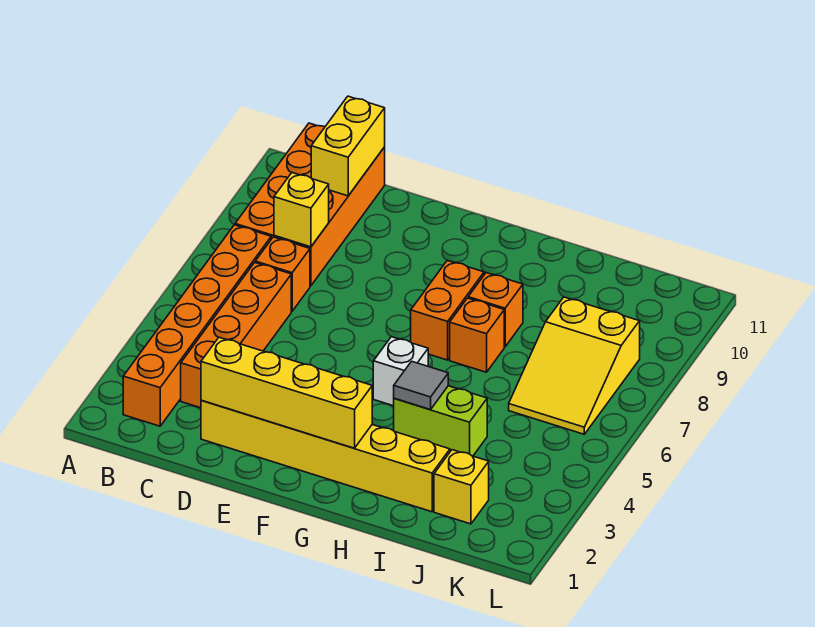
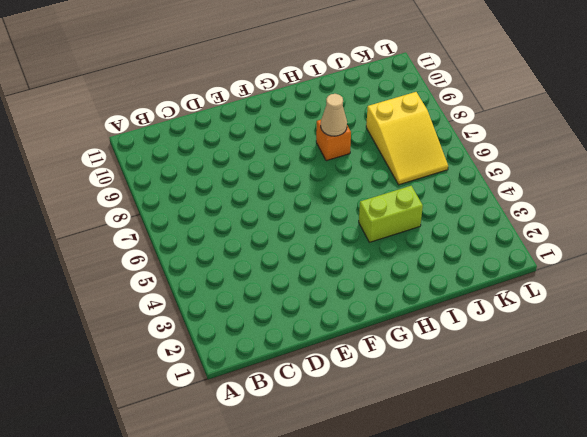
tan 1x1 cone [321,94,347,136] -> none
none -> orange 1x6 brick [123,225,271,426]
none -> orange 2x4 brick [235,123,385,286]
none -> orange 1x4 brick [181,262,291,408]

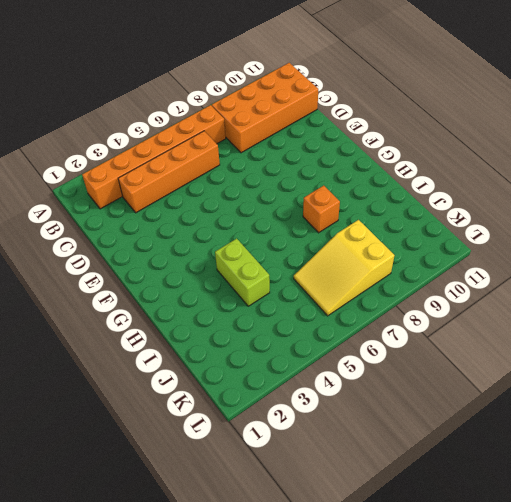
none -> orange 1x1 brick [255,237,310,311]
none -> yellow 1x6 brick [201,400,450,512]
none -> white 1x1 brick [373,337,428,406]

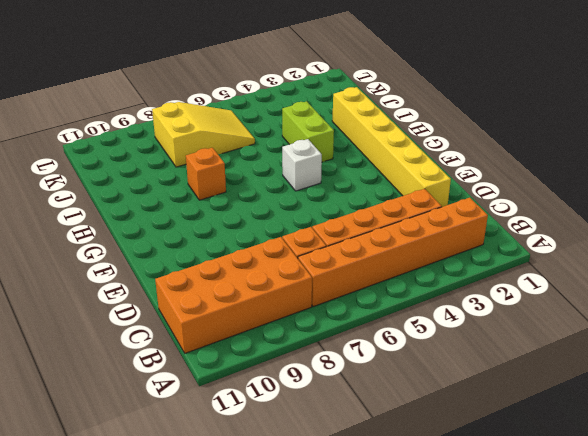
none -> orange 1x2 brick [411,260,484,360]
none -> orange 1x1 brick [450,298,504,372]
none -> yellow 1x1 brick [434,450,489,524]

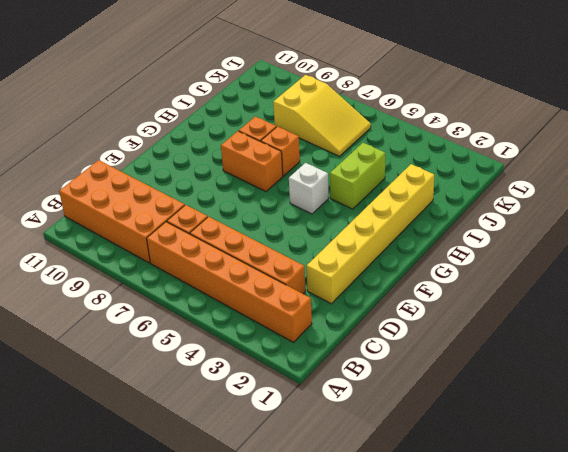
none -> yellow 1x1 brick [434,450,489,524]
none -> yellow 1x1 brick [274,173,329,247]
none -> yellow 1x2 brick [311,96,385,196]

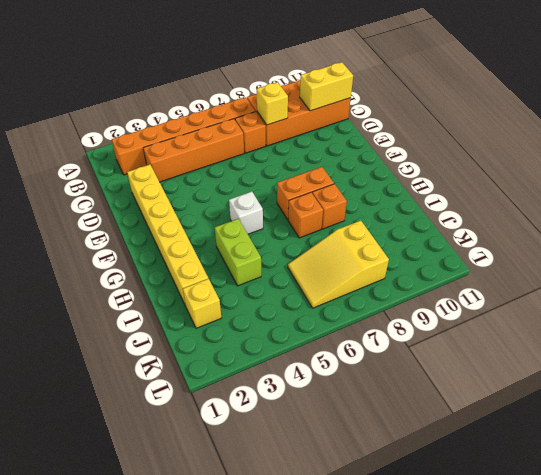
none -> yellow 1x4 brick [201,337,372,448]
none -> grey 1x1 tile [394,361,448,410]

